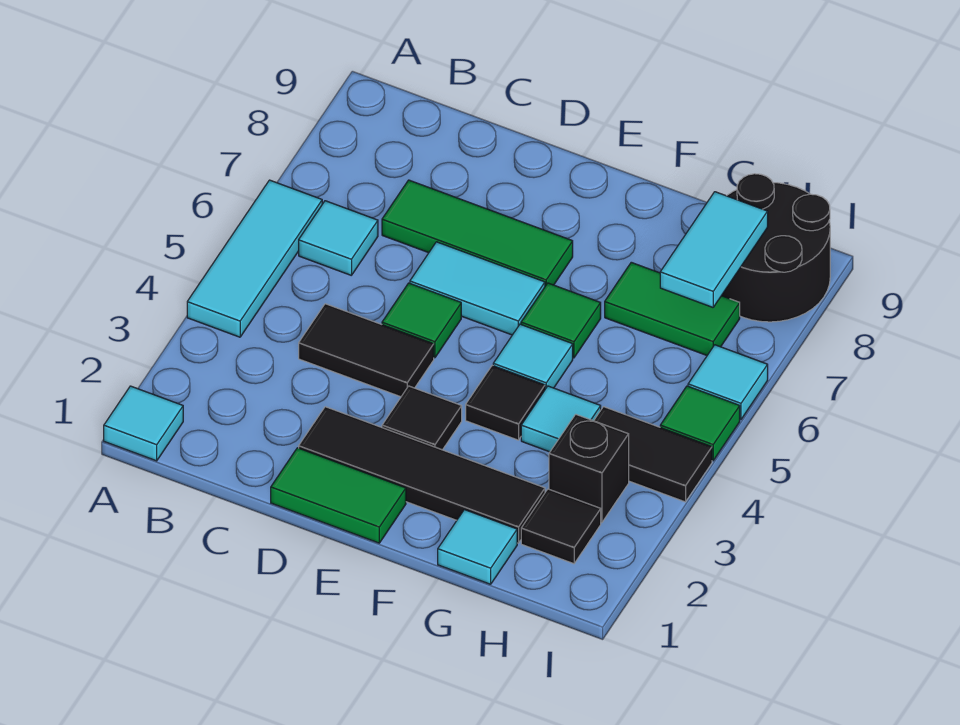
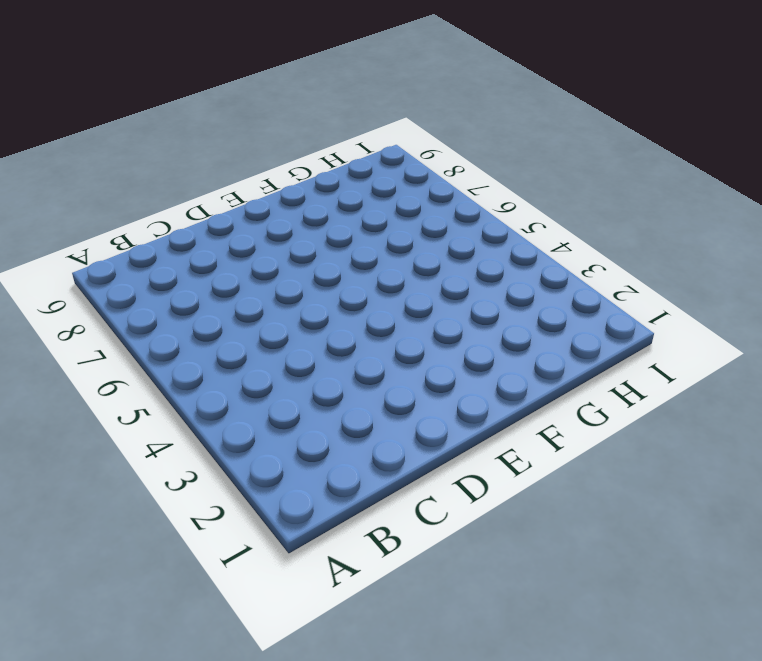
none -> cyan 1x1 tile [104,386,183,461]
none -> cyan 1x3 tile [187,180,322,337]
none -> cyan 1x1 tile [299,201,378,275]

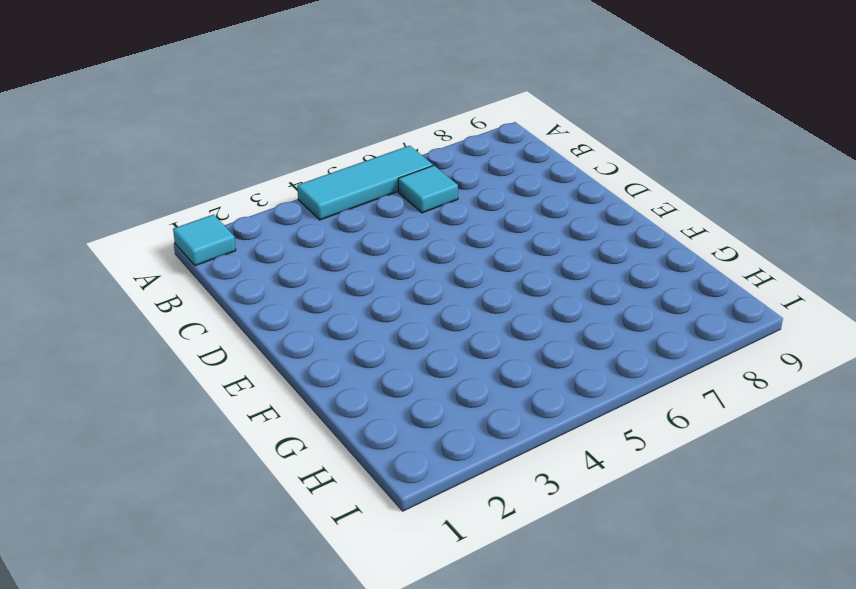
none -> black 1x2 tile [299,304,434,397]
none -> green 1x3 tile [382,180,573,286]
none -> green 1x2 tile [271,448,406,543]

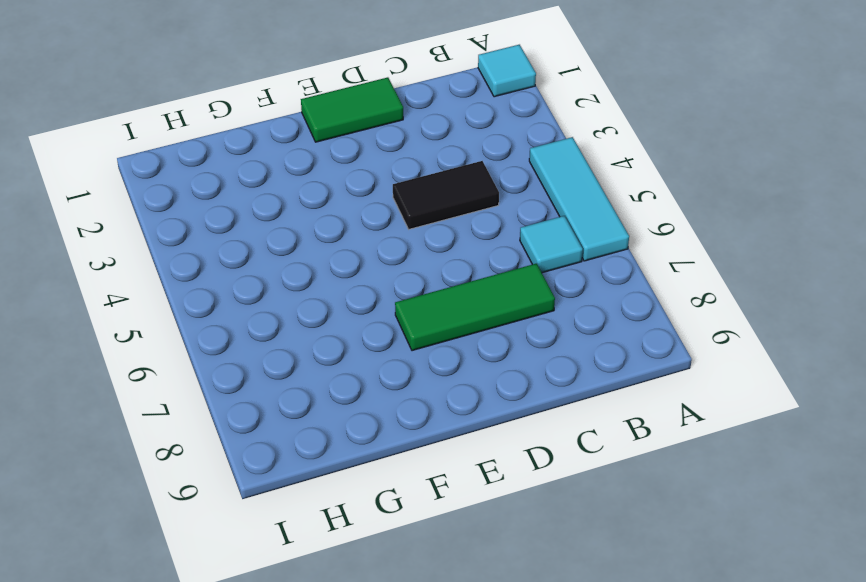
none -> black 1x4 tile [299,407,545,543]
none -> green 1x1 tile [382,283,461,358]
none -> cyan 1x2 tile [410,242,545,335]

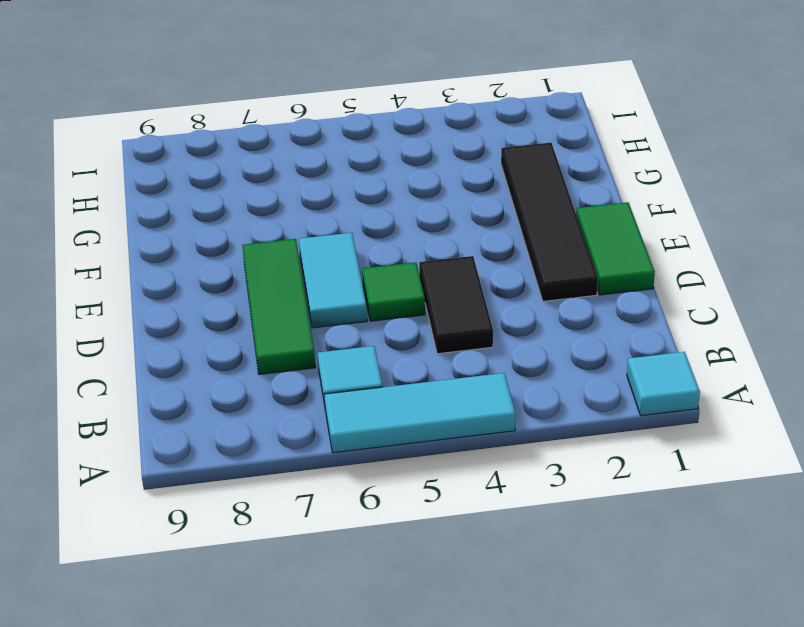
none -> black 1x1 tile [382,386,462,450]
none -> black 1x1 tile [466,365,545,440]
none -> cyan 1x1 tile [493,324,573,389]

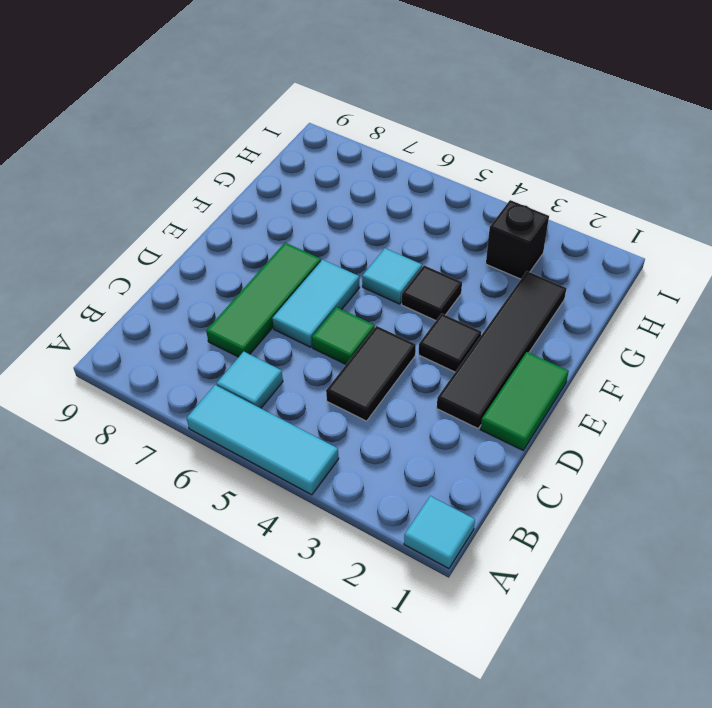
none -> green 1x1 tile [521,283,601,358]
none -> cyan 1x1 tile [438,510,517,584]
none -> cyan 1x1 tile [521,386,601,452]

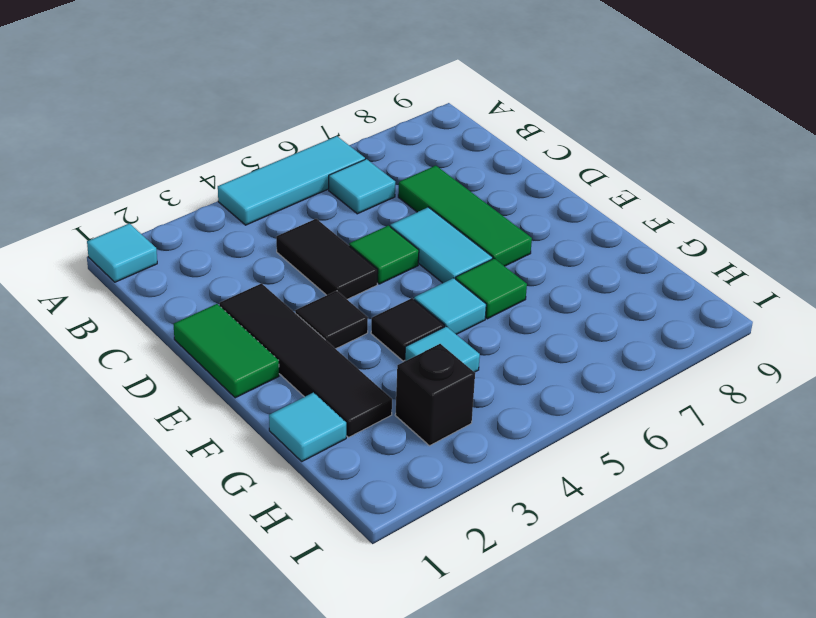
none -> green 1x2 tile [605,262,740,355]
none -> black 1x1 tile [521,489,601,564]
none -> black 1x2 tile [594,407,712,502]

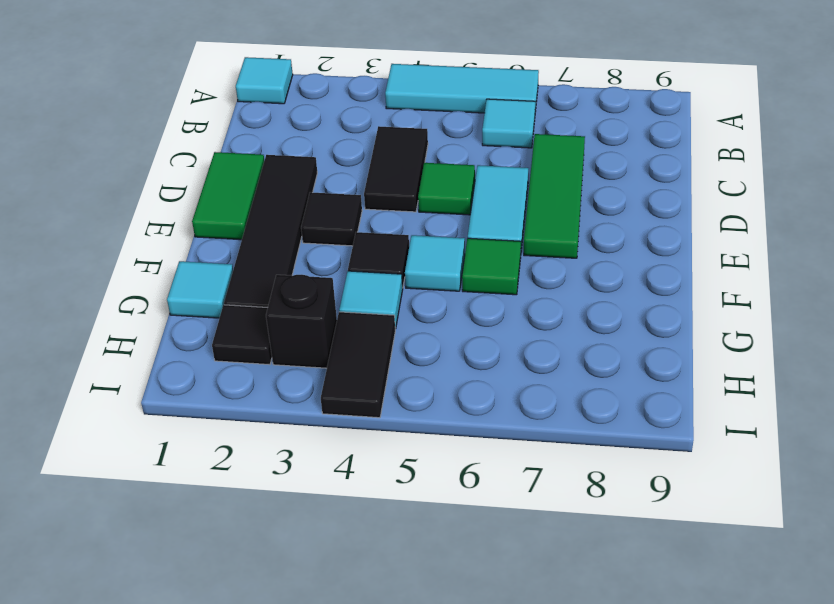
none -> green 1x2 tile [605,262,740,355]
none -> black 2x2 round brick [722,174,830,322]
none -> green 1x1 tile [660,386,740,461]

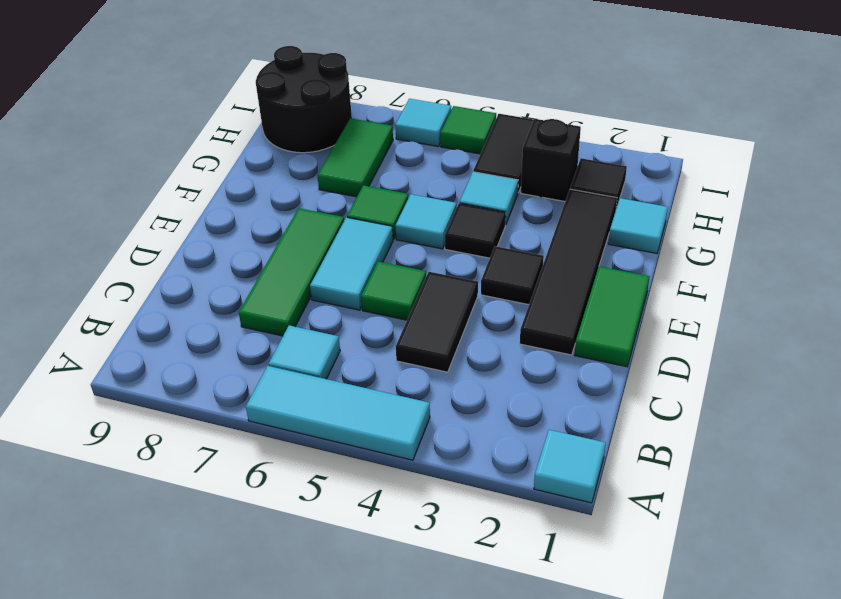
none -> cyan 1x2 tile [660,192,768,307]

